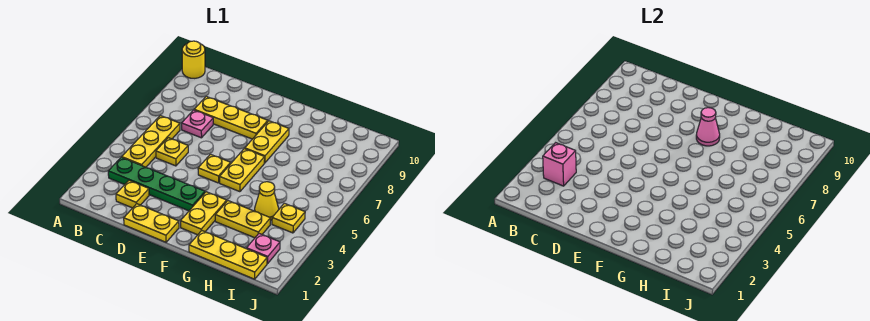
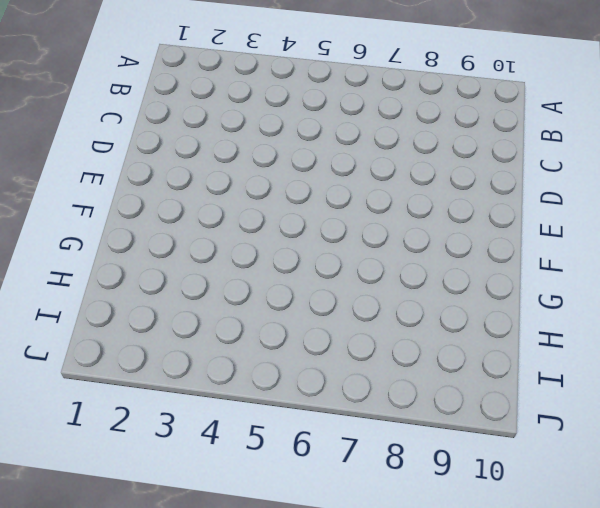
none -> yellow 1x1 round brick [182,41,205,78]
none -> green 1x4 plate [108,157,205,211]
none -> yellow 1x3 plate [122,116,180,167]

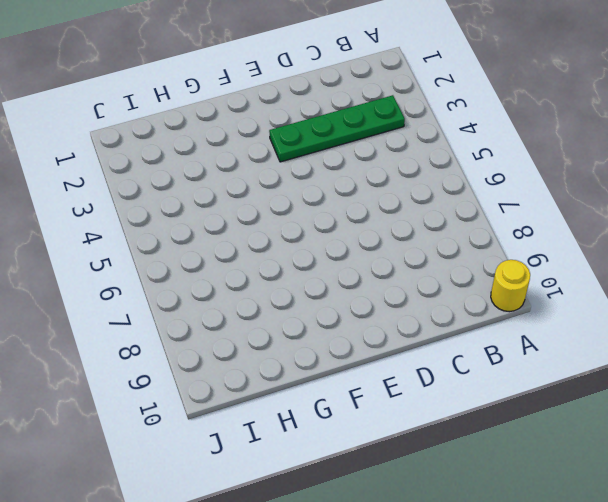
none -> yellow 1x3 plate [122,116,180,167]
none -> yellow 1x1 plate [116,181,149,208]
none -> yellow 1x1 plate [156,138,188,166]

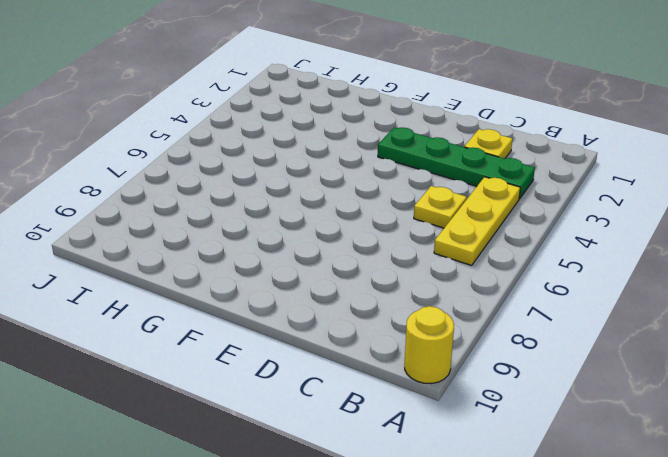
none -> pink 1x1 plate [182,110,213,138]
none -> yellow 1x3 plate [194,97,268,139]
none -> yellow 1x2 plate [124,204,179,242]

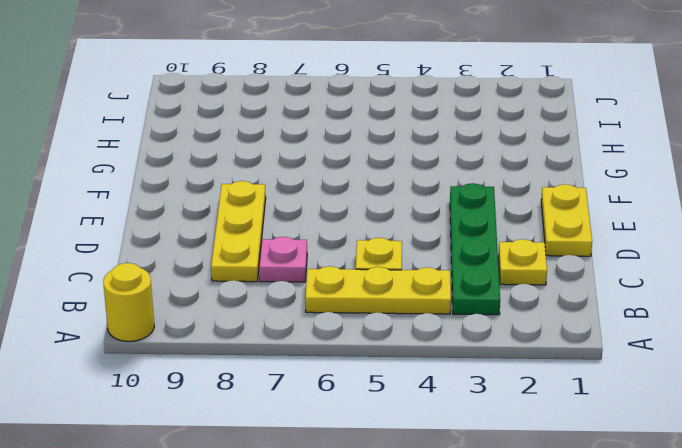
none -> yellow 1x1 plate [198,154,231,183]
none -> yellow 1x2 plate [180,192,227,235]
none -> yellow 1x2 plate [220,149,265,192]

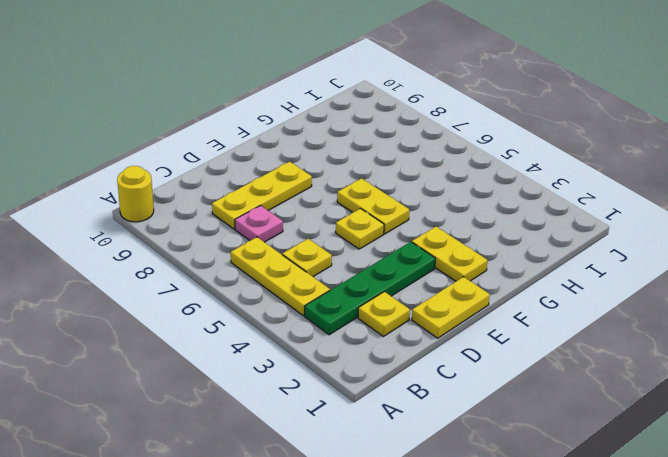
none -> yellow 1x2 plate [245,121,289,163]
none -> yellow 1x3 plate [189,231,267,279]
none -> yellow 1x2 plate [215,201,271,238]

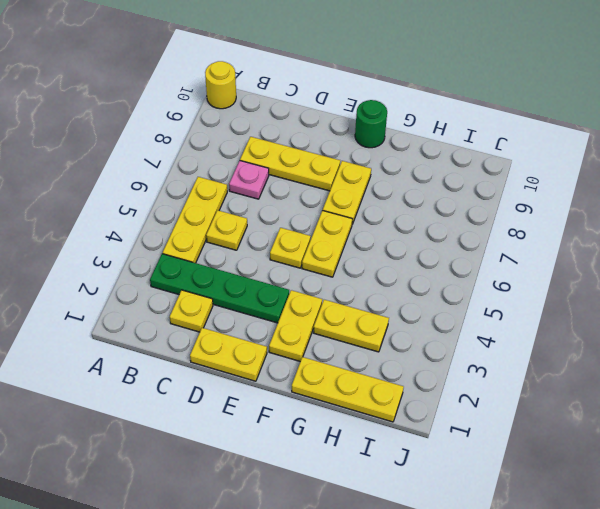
green 1x1 round brick [355,100,387,148] -> none
none -> yellow 1x1 cone [255,182,279,221]
none -> pink 1x1 plate [247,234,280,264]
none -> yellow 1x1 plate [272,203,305,233]

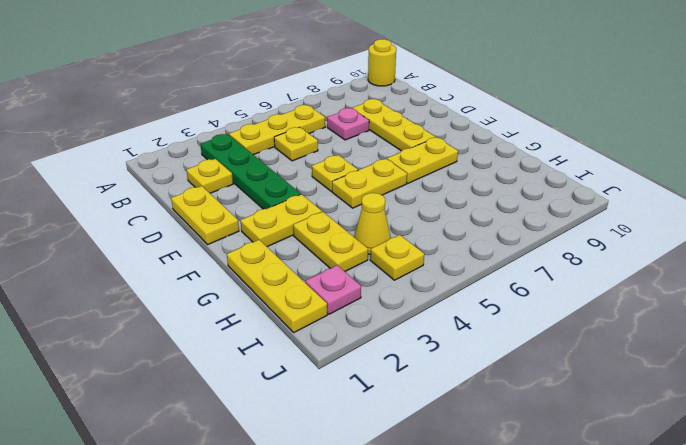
none -> pink 1x1 brick [543,143,576,186]
none -> pink 1x1 cone [696,108,720,146]

